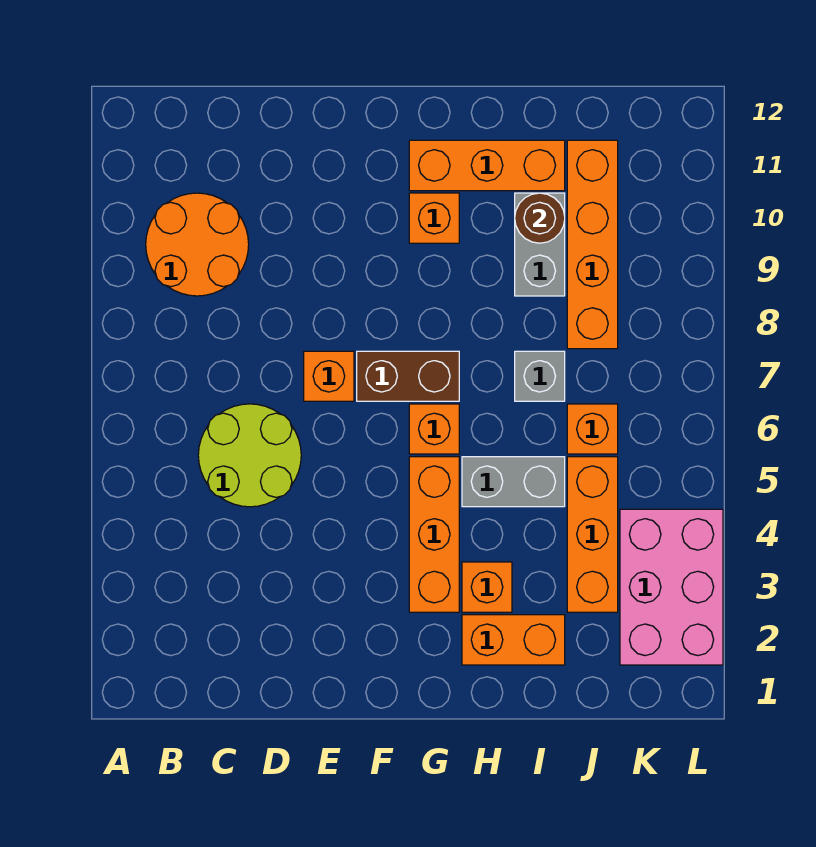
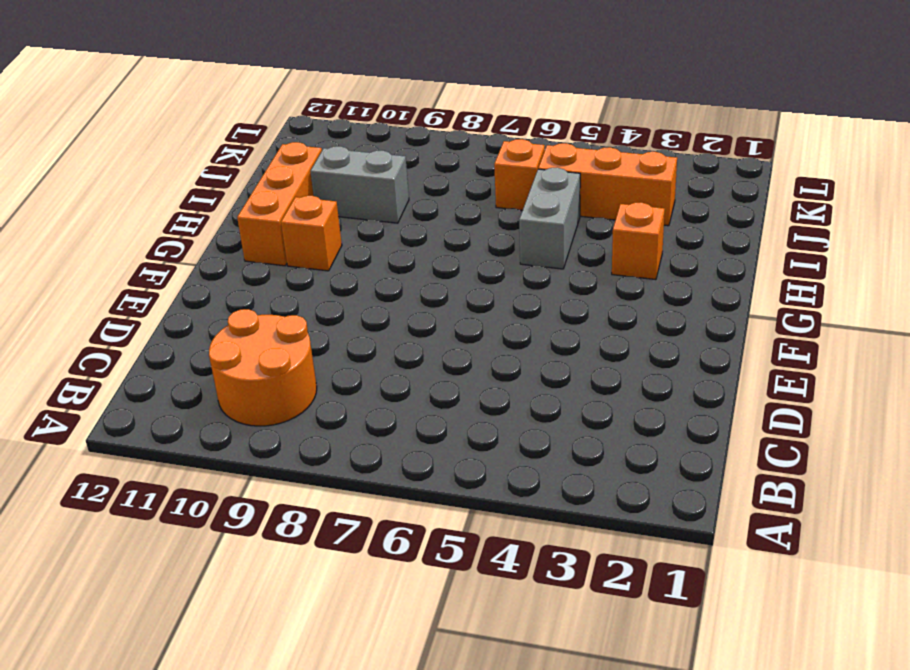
none -> lime 2x2 round brick [198,404,301,507]
none -> orange 1x1 brick [304,351,354,401]
none -> brown 1x2 brick [357,351,459,401]

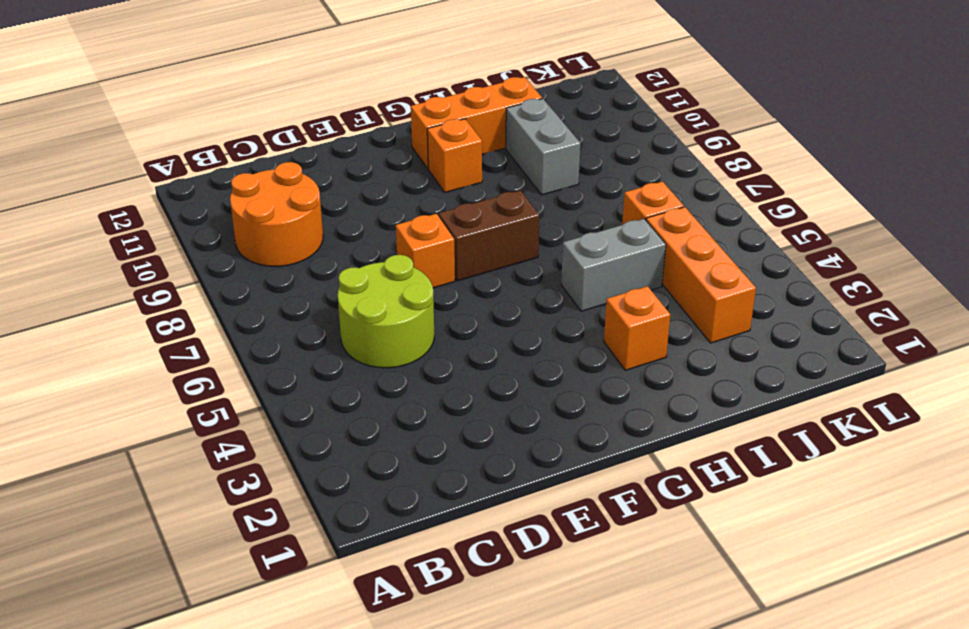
none -> orange 1x3 brick [409,457,459,612]
none -> orange 1x1 brick [409,404,459,454]
none -> orange 1x2 brick [462,615,565,665]

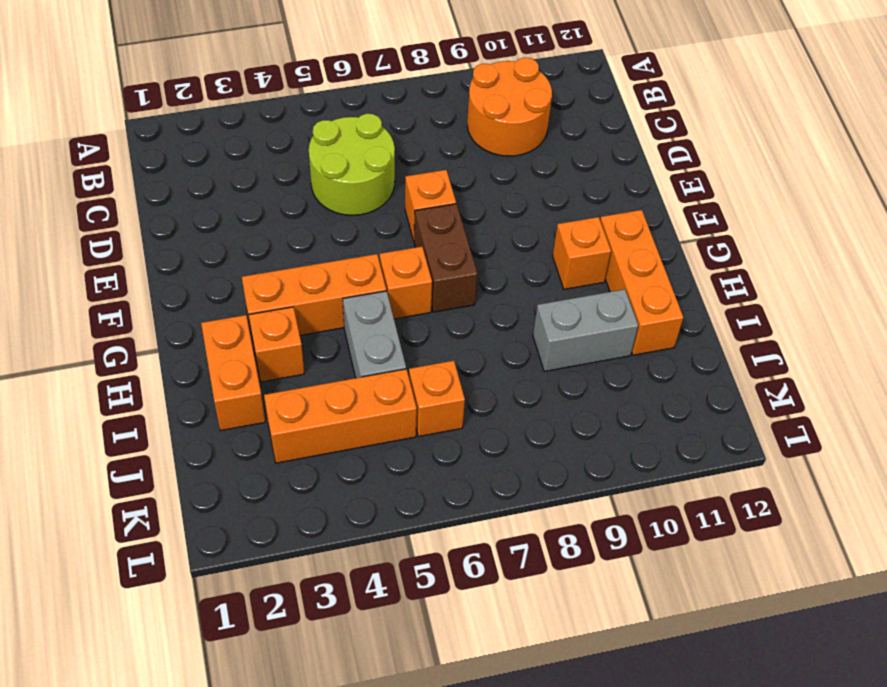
none -> grey 1x1 brick [515,351,565,401]
none -> orange 1x4 brick [567,140,618,349]
none -> pink 2x3 brick [620,509,723,665]

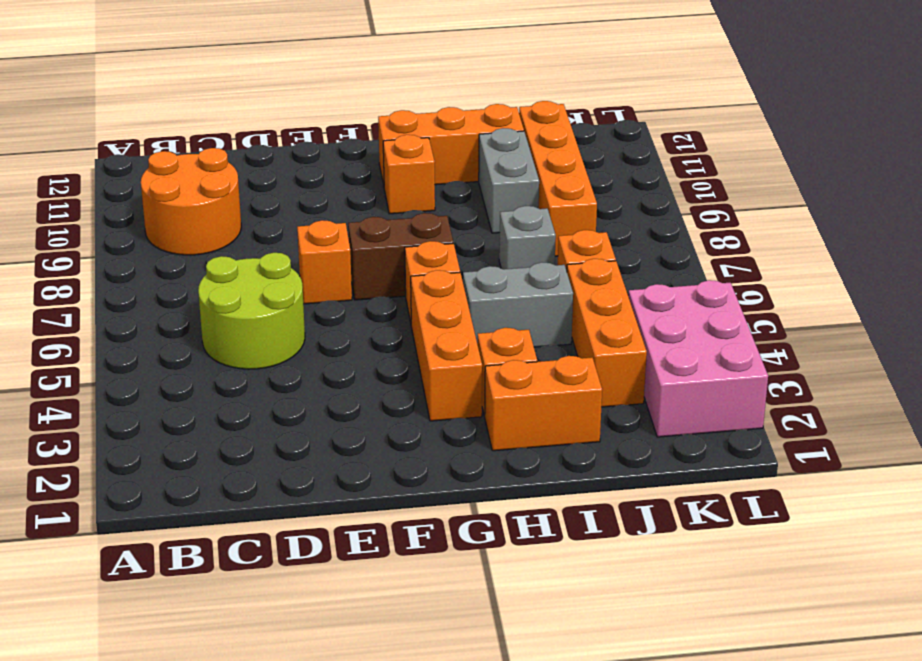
none -> brown 1x1 round brick [515,193,565,243]

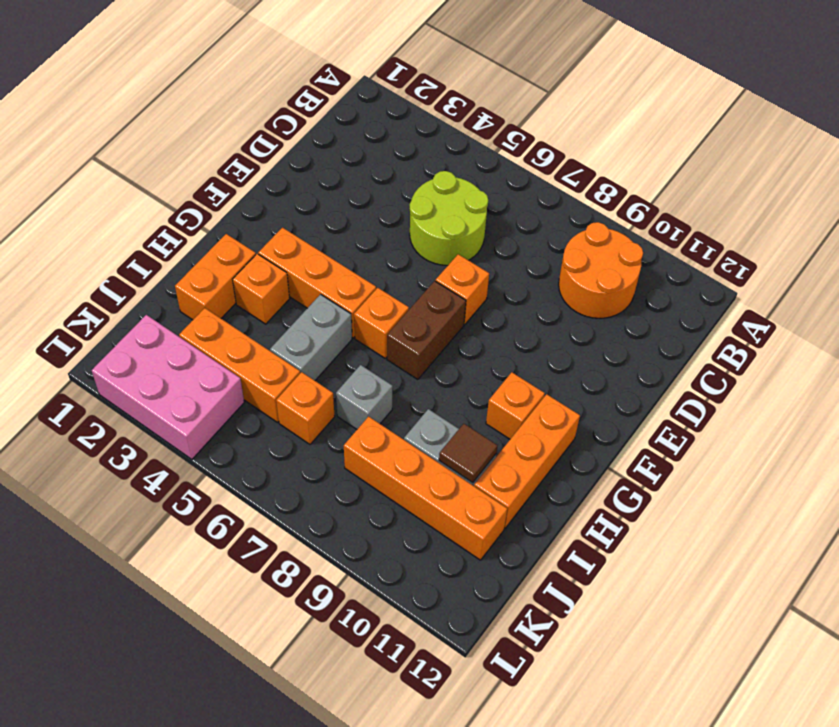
brown 1x1 tile [439,424,497,483] -> brown 1x1 round brick [515,193,565,243]

